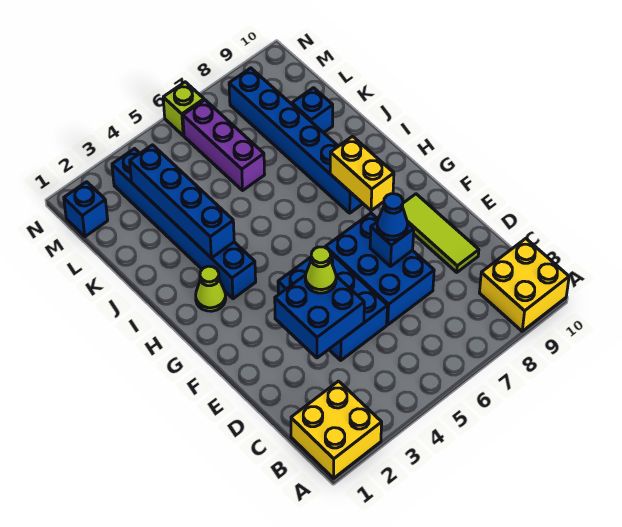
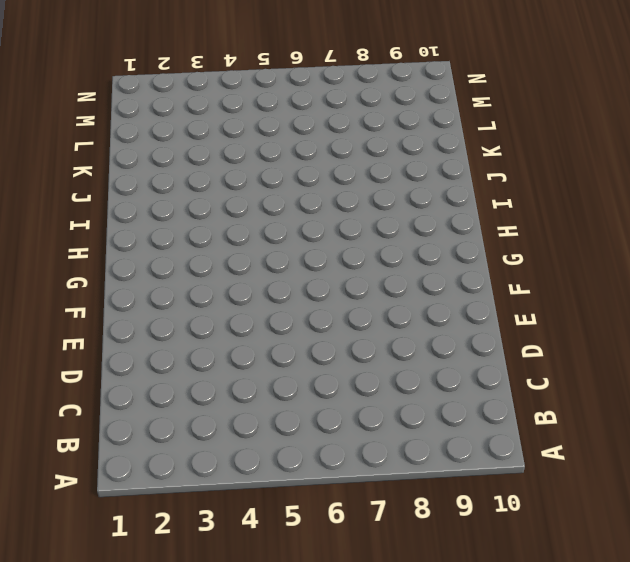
none -> yellow 2x2 brick [291,381,382,478]
none -> yellow 2x2 brick [479,239,569,331]
none -> blue 2x3 brick [278,254,387,360]

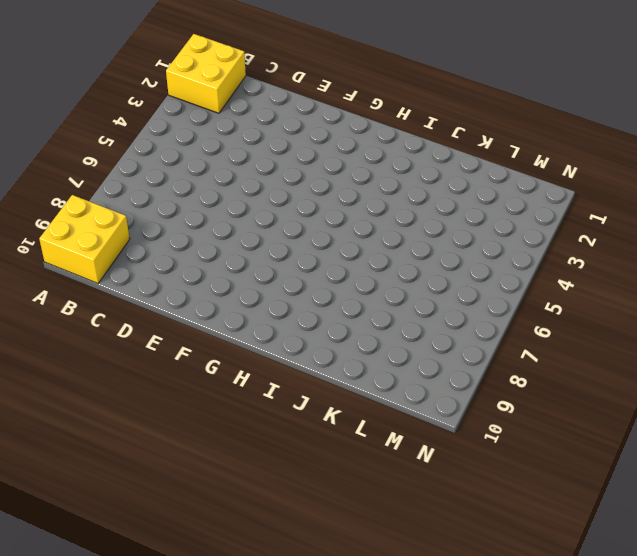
none -> blue 2x3 brick [278,254,387,360]
none -> blue 2x3 brick [325,213,434,325]
none -> lime 1x3 tile [403,194,479,272]

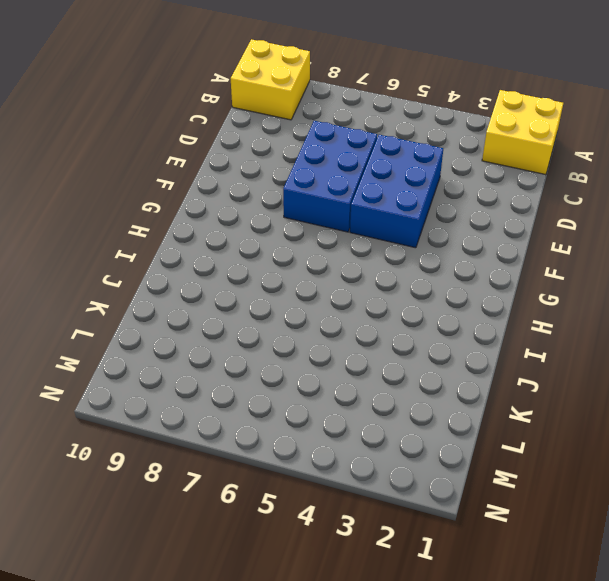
none -> lime 1x3 tile [403,194,479,272]
none -> lime 1x1 cone [196,266,226,311]
none -> blue 1x6 brick [112,149,256,299]

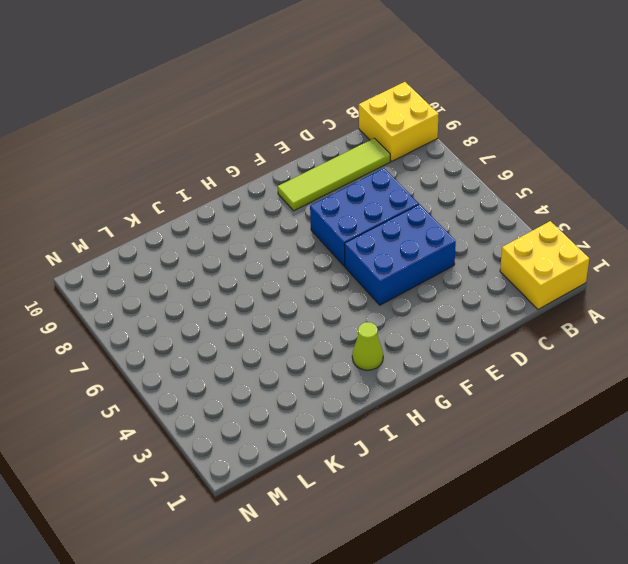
lime 1x4 tile [278,138,390,211] -> lime 1x3 tile [403,194,479,272]
none -> blue 1x6 brick [112,149,256,299]
none -> blue 1x6 brick [229,68,363,213]
none -> purple 1x3 brick [183,100,265,190]

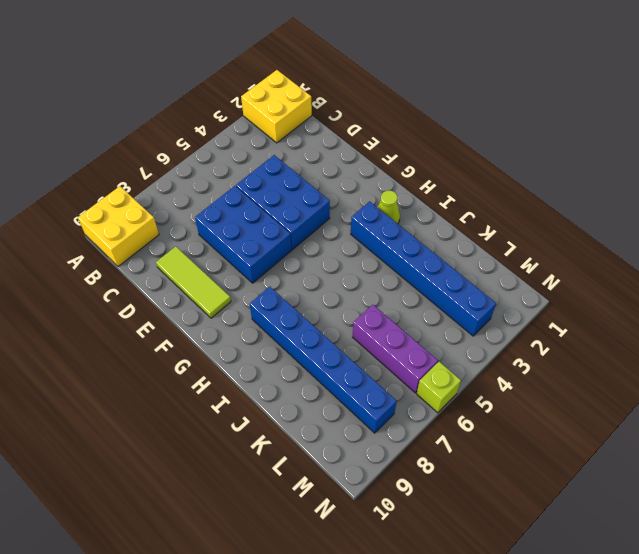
none -> blue 1x1 brick [292,88,333,133]
none -> blue 1x1 brick [64,182,108,237]
none -> blue 2x2 brick [275,275,364,358]

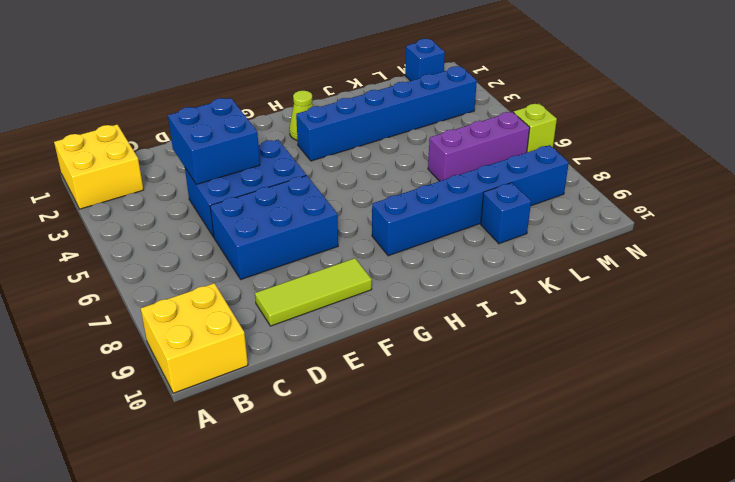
none -> blue 1x1 brick [370,222,414,266]
none -> yellow 1x2 brick [330,136,394,211]
none -> blue 1x4 brick [130,145,234,258]

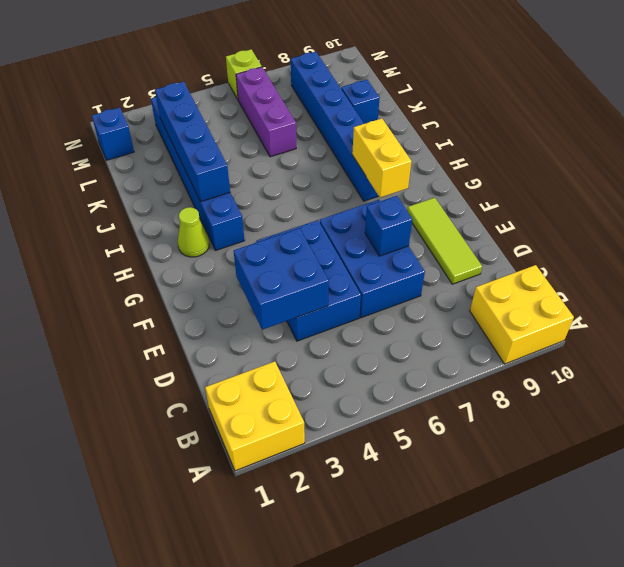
none -> lime 1x1 cone [305,247,336,293]
none -> blue 1x1 cone [377,194,408,240]

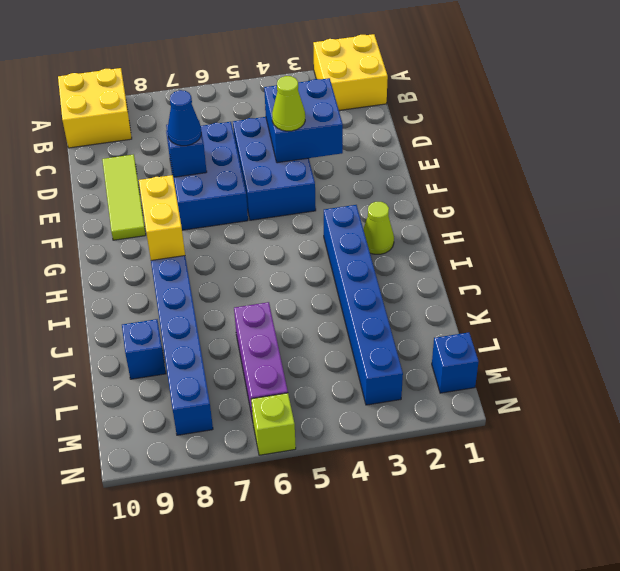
none -> blue 1x4 brick [130,145,234,258]

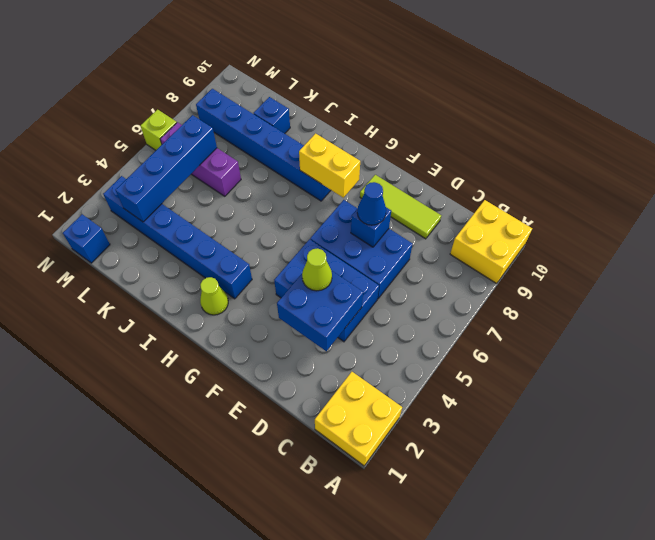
blue 1x4 brick [116,115,217,222] -> blue 1x4 brick turned to [130,145,234,258]

